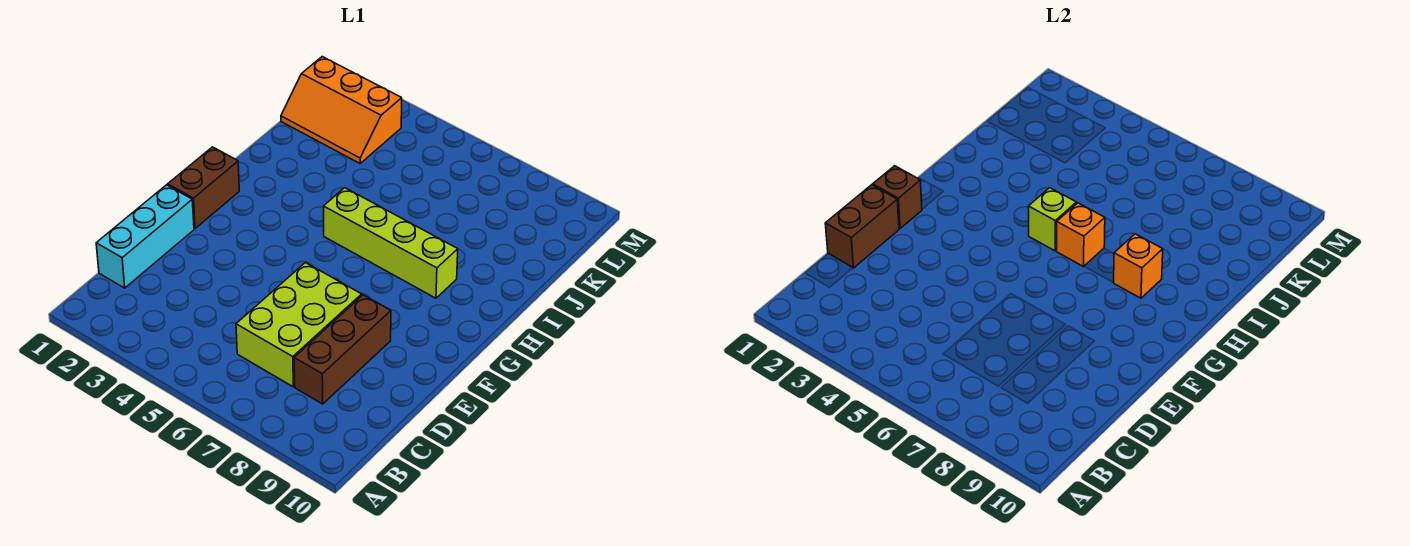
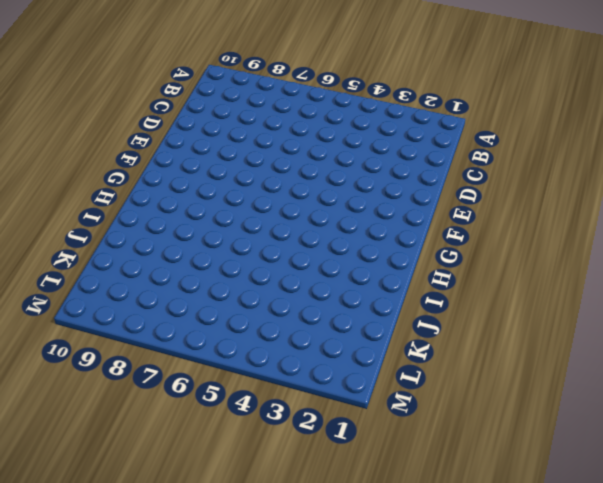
none -> cyan 1x3 brick [96,185,194,288]
none -> lime 2x3 brick [236,263,362,387]

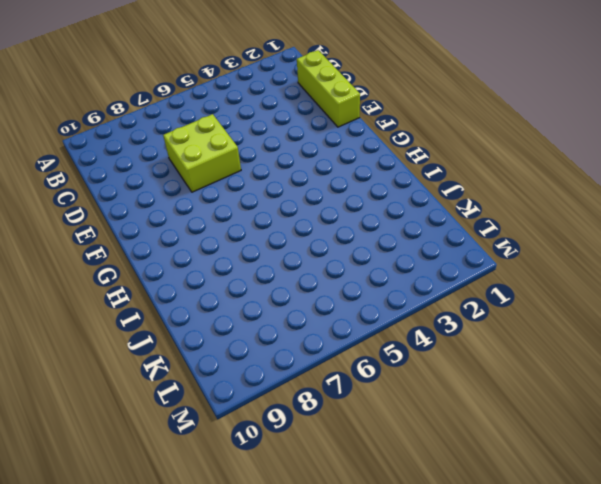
lime 1x3 brick [297,50,360,127] -> cyan 1x3 brick [96,185,194,288]
lime 2x2 brick [163,114,241,192] -> lime 2x3 brick [236,263,362,387]
none -> brown 1x3 brick [294,295,391,404]
none -> brown 1x2 brick [168,147,239,229]

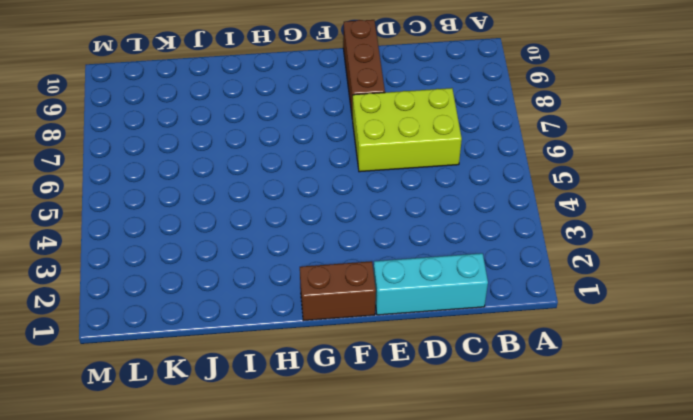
brown 1x3 brick [343,20,385,120] -> brown 1x3 brick turned to [294,295,391,404]
none -> lime 1x4 brick [324,188,458,298]
none -> orange 2x3 slope [281,57,402,163]

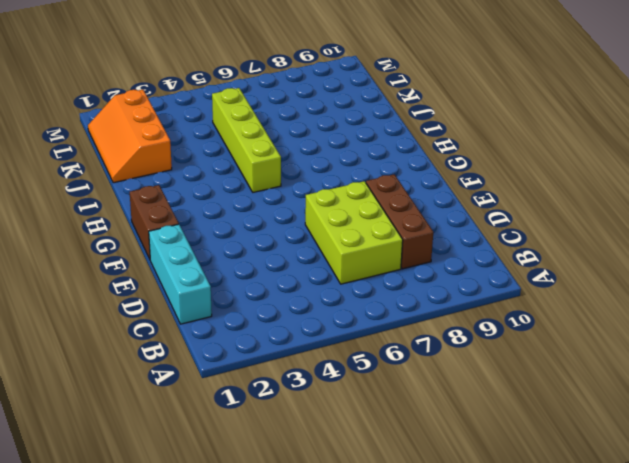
lime 1x4 brick [212,88,281,192] -> lime 1x4 brick turned to [324,188,458,298]
orange 2x3 slope [88,90,172,183] -> orange 2x3 slope turned to [281,57,402,163]
none -> brown 1x2 brick [825,185,899,268]
none -> brown 1x1 brick [873,166,922,229]

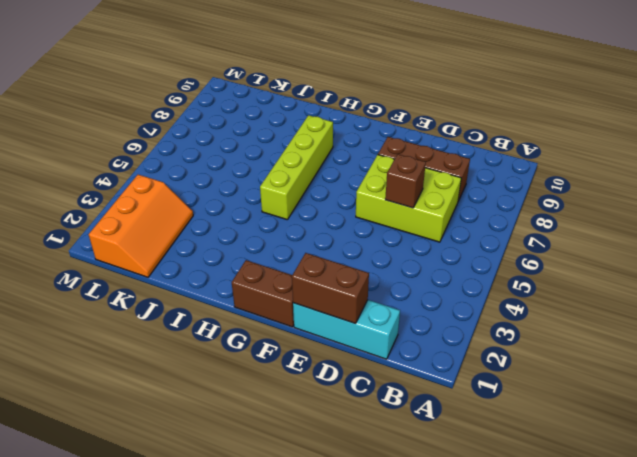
brown 1x1 brick [385,154,426,208] -> brown 1x1 brick moved to [873,166,922,229]
none -> lime 1x1 brick [1029,188,1076,251]
none -> orange 1x1 brick [1057,203,1105,267]

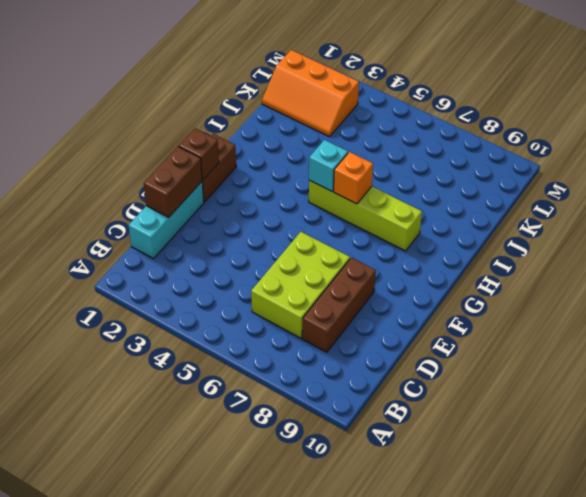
cyan 1x1 brick [309,140,348,191] -> lime 1x1 brick [1029,188,1076,251]
none -> orange 1x1 brick [1114,234,1163,298]

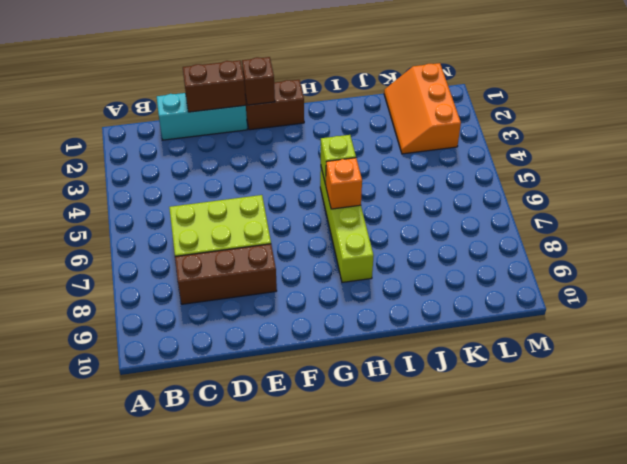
none -> orange 1x1 brick [1114,234,1163,298]

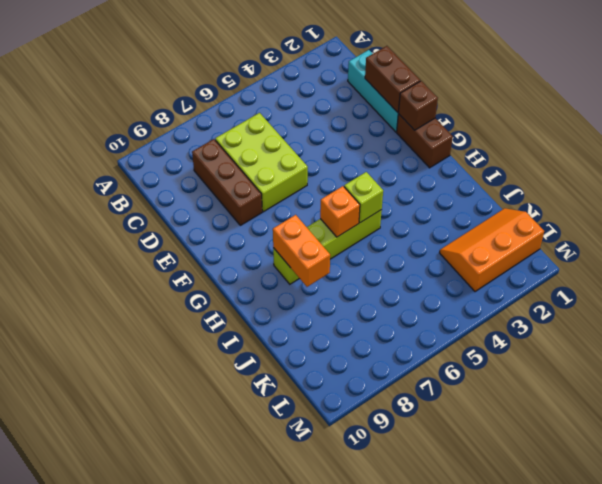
orange 1x2 brick [273,215,330,287] -> orange 1x1 brick [1114,234,1163,298]

